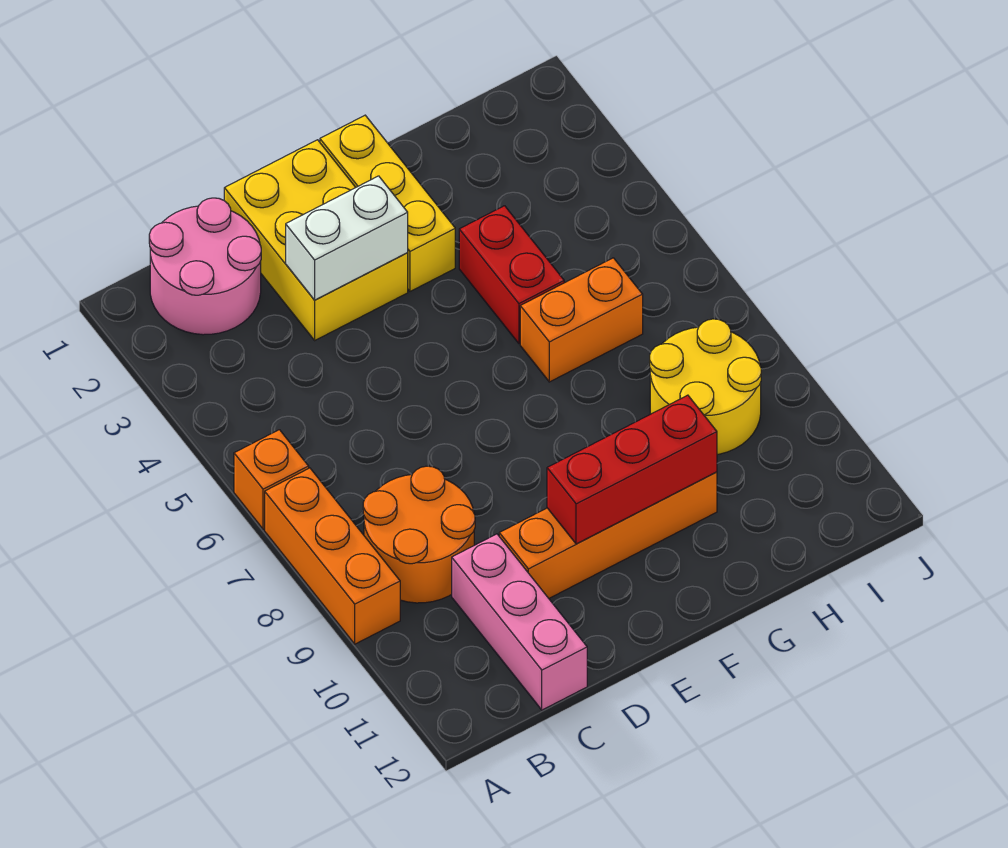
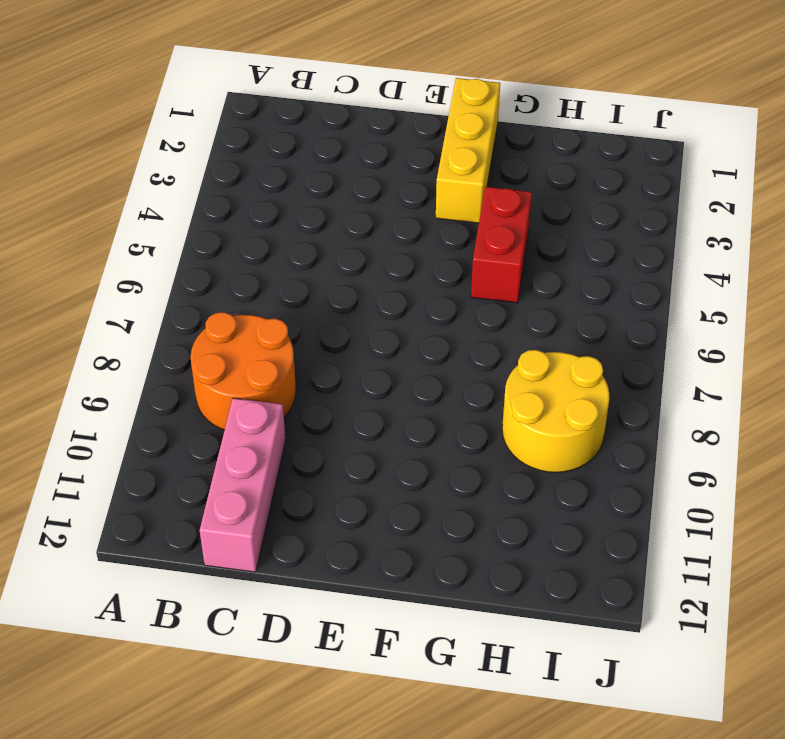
none -> orange 1x1 brick [234,430,309,529]
none -> orange 1x3 brick [265,468,400,644]
none -> pink 2x2 round brick [149,198,261,335]

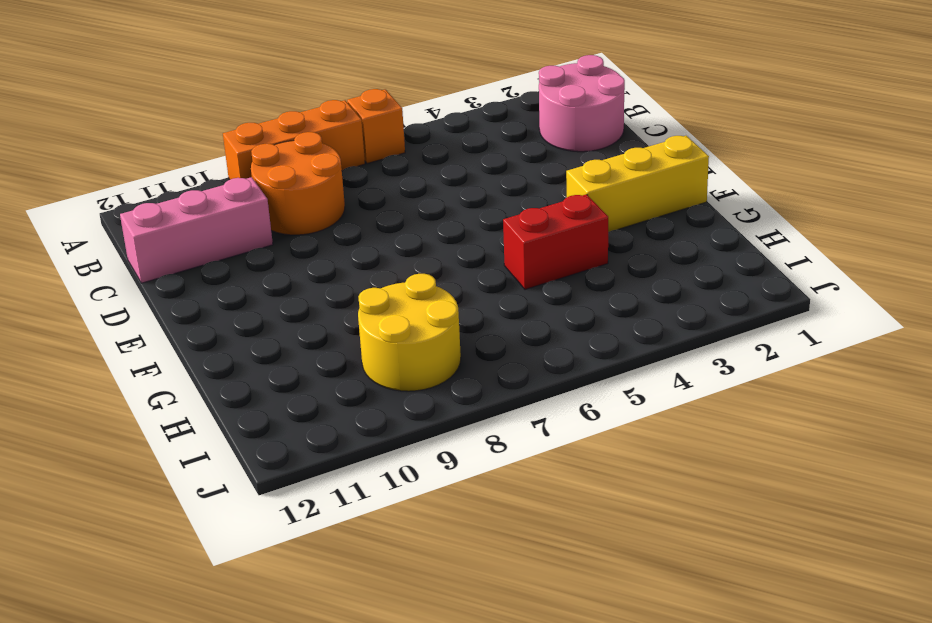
none -> yellow 2x3 brick [224,140,408,340]
none -> orange 1x4 brick [499,472,717,598]
none -> orange 1x2 brick [520,258,643,382]

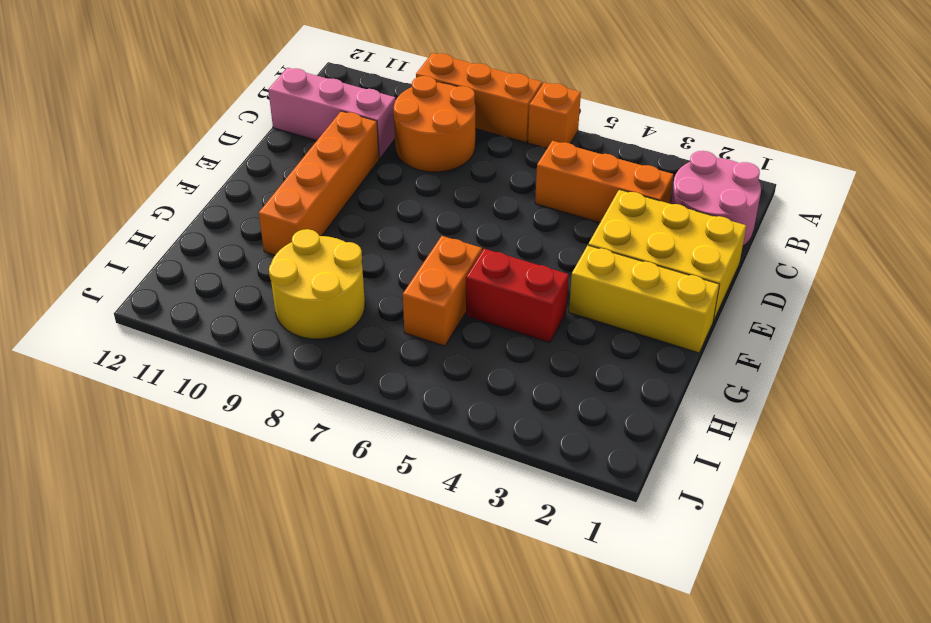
orange 1x3 brick [535,141,673,222] -> none
none -> white 1x2 brick [286,176,408,300]
none -> red 1x3 brick [547,395,717,544]

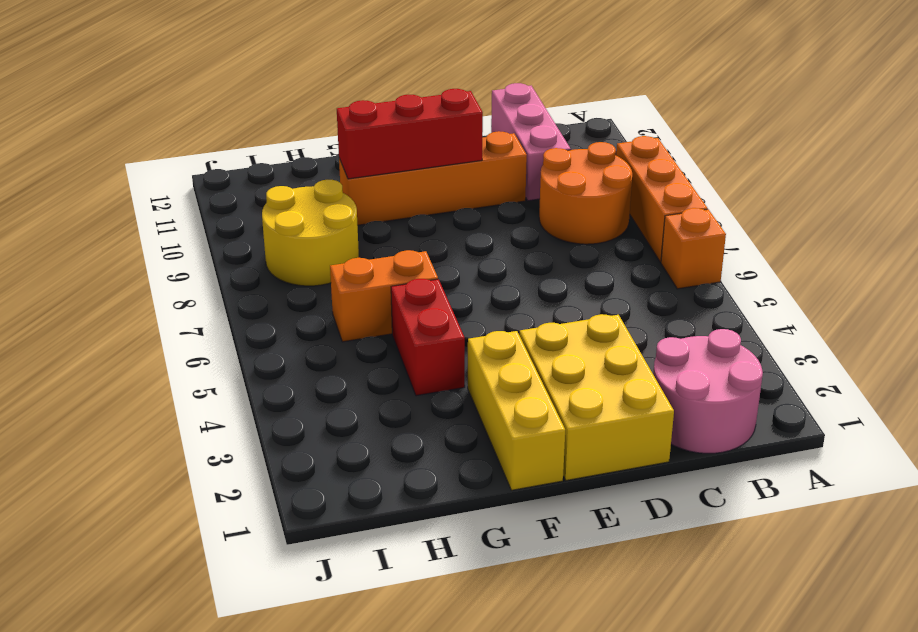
none -> white 1x2 brick [286,176,408,300]

